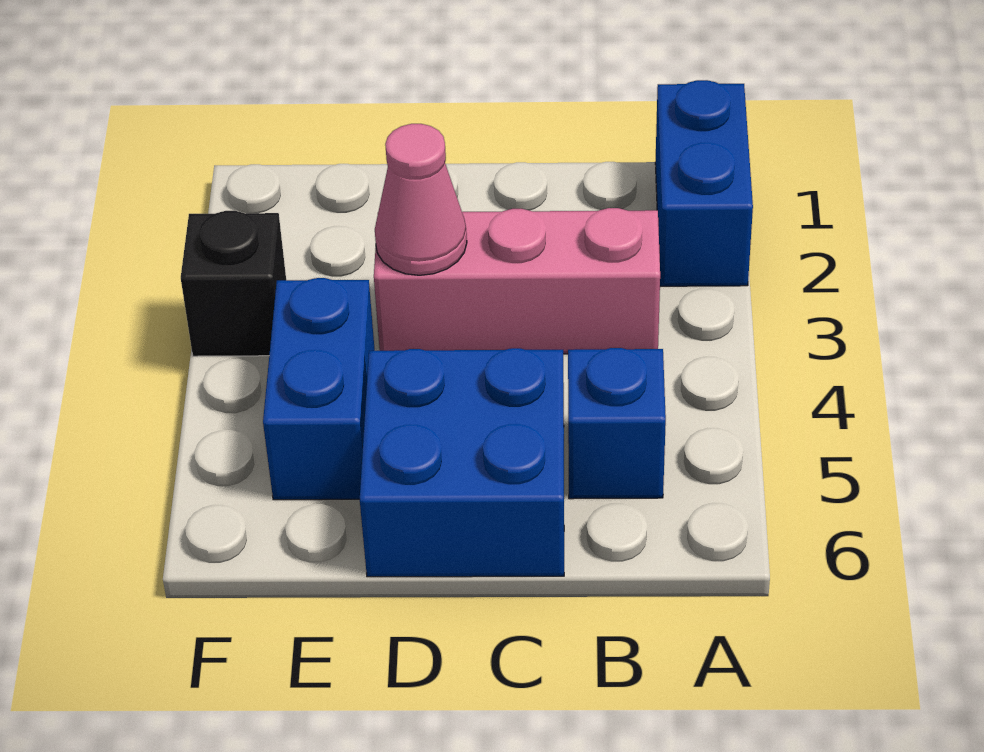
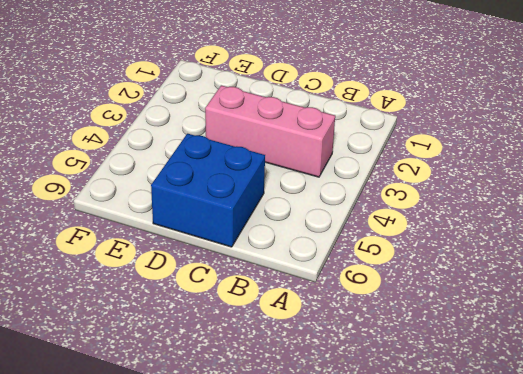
none -> blue 1x2 brick [655,80,753,286]
none -> blue 1x1 brick [568,348,666,499]

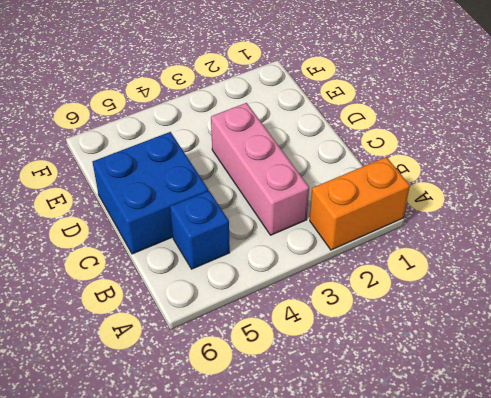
orange 1x2 brick [310,157,410,250] -> blue 1x2 brick [655,80,753,286]
none -> blue 1x2 brick [263,278,375,500]
none -> black 1x1 brick [181,211,286,356]

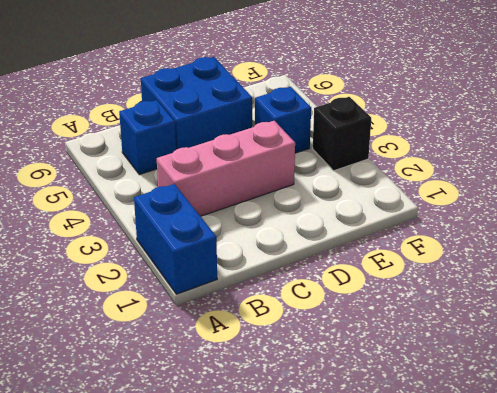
blue 1x1 brick [255,87,311,153] -> blue 1x2 brick [263,278,375,500]
none -> pink 1x1 cone [375,124,467,275]

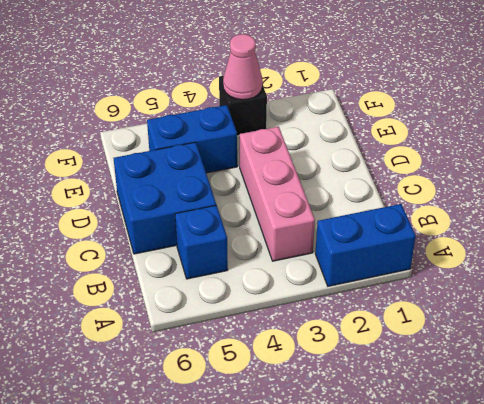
pink 1x1 cone [223,34,263,100] -> pink 1x1 cone moved to [375,124,467,275]

